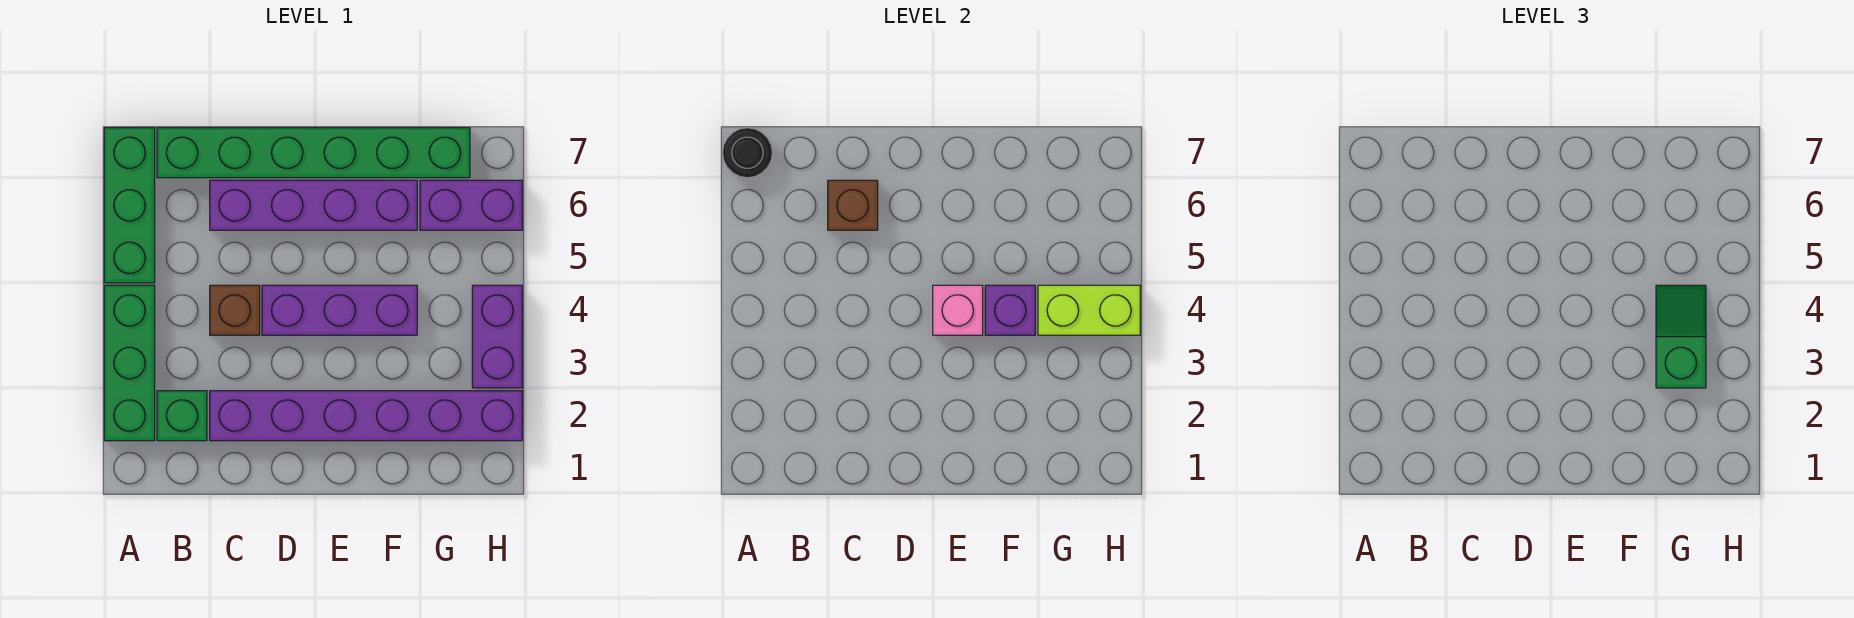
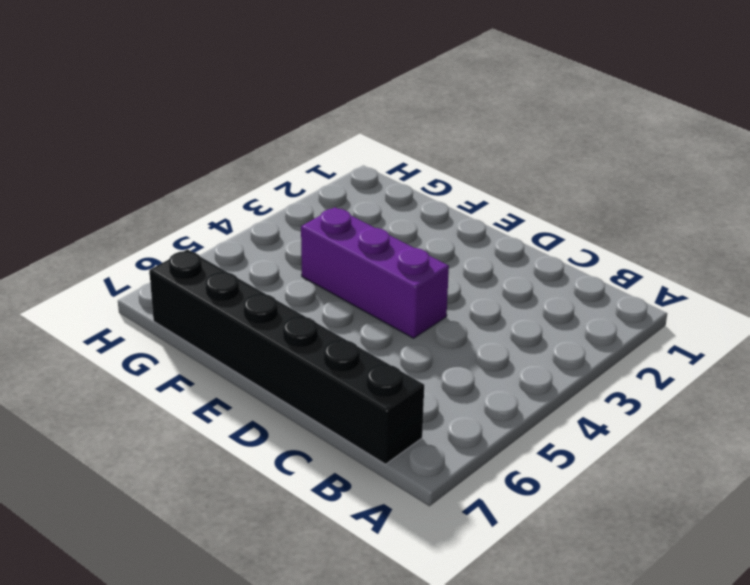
black 1x6 brick [149,249,424,464] -> green 1x6 brick [157,128,470,178]
none -> green 1x3 brick [104,285,155,441]
none -> green 1x3 brick [104,128,155,283]
none -> green 1x1 brick [157,391,207,441]

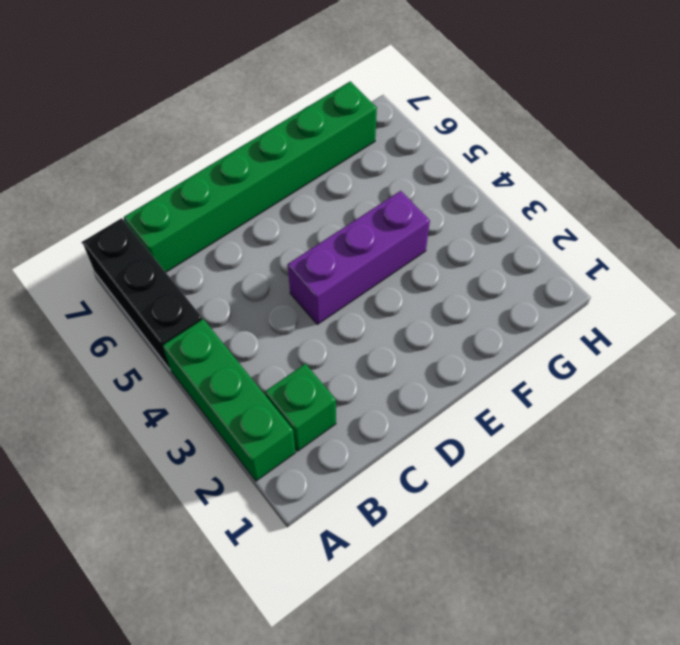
black 1x3 brick [82,218,202,370] -> green 1x3 brick [104,128,155,283]
none -> purple 1x6 brick [210,391,522,441]
none -> brown 1x1 brick [210,285,260,335]
none -> purple 1x4 brick [210,180,417,230]

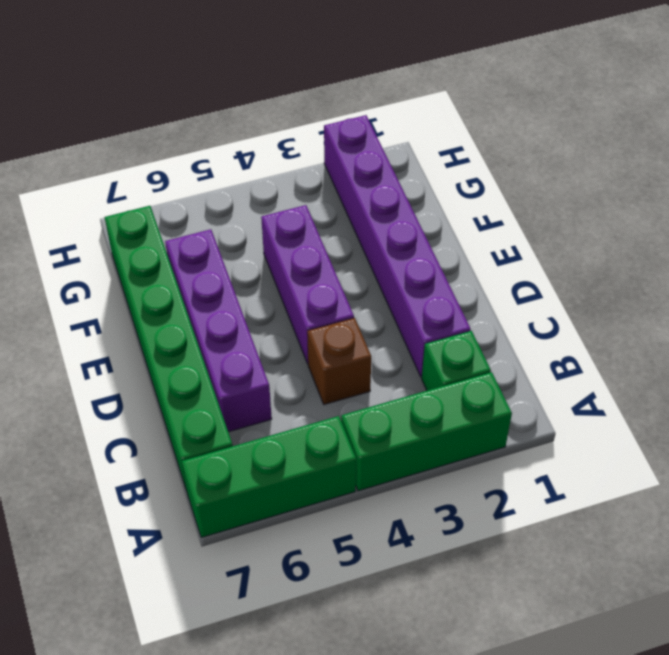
none -> purple 1x2 brick [420,180,522,230]
none -> purple 1x2 brick [472,285,522,388]
none -> black 1x1 round brick [723,128,772,178]

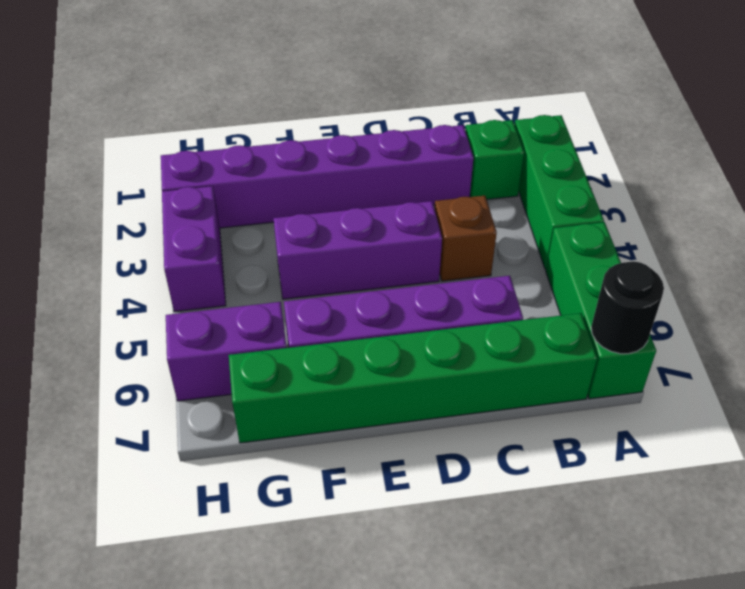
none -> brown 1x1 brick [828,180,878,230]
none -> pink 1x1 brick [933,285,983,335]
none -> purple 1x1 brick [985,285,1035,335]

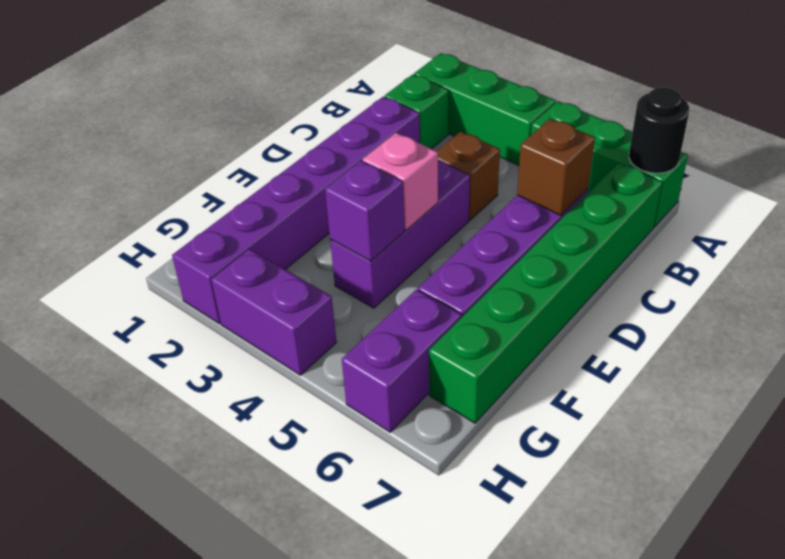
none -> lime 1x2 brick [1038,285,1140,335]
none -> green 1x2 slope [1656,285,1706,388]

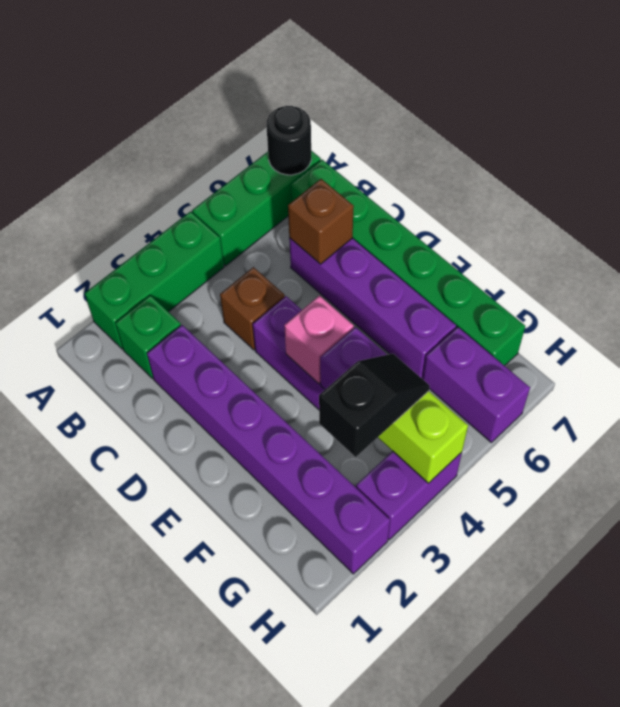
black 1x2 slope [319,354,430,457] -> green 1x2 slope [1656,285,1706,388]

